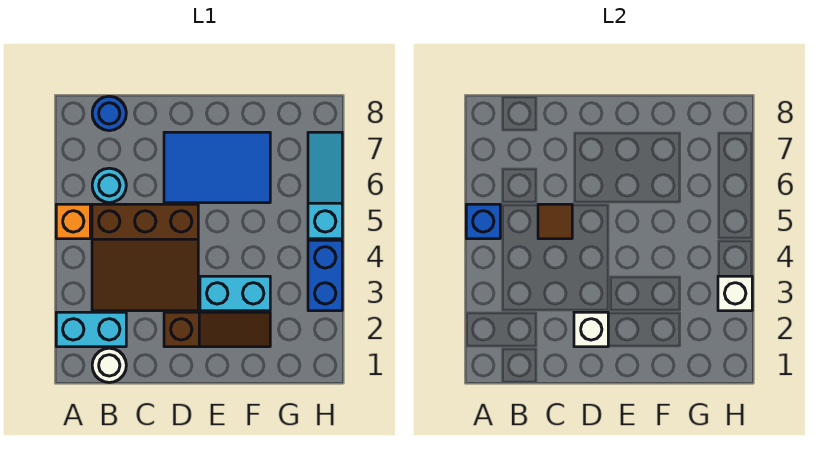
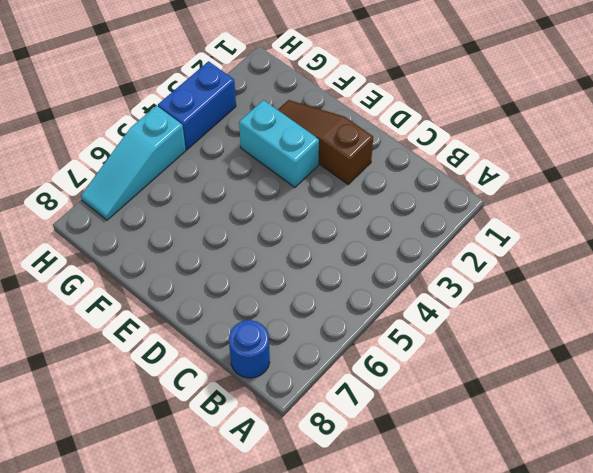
none -> cyan 1x2 brick [56,312,126,347]
none -> orange 1x1 brick [56,204,90,239]
none -> white 1x1 round brick [92,348,126,383]

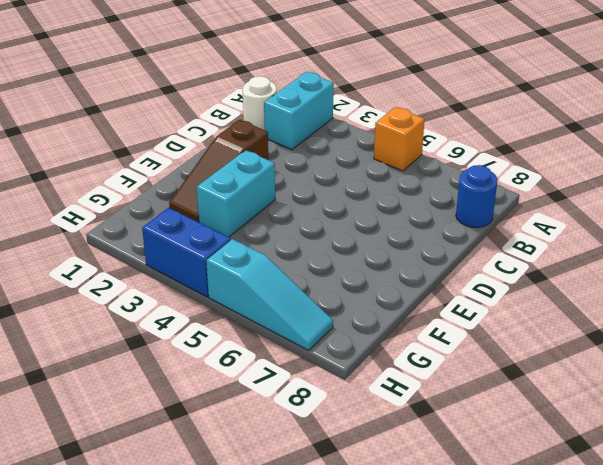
none -> brown 3x3 slope [92,204,198,311]
none -> cyan 1x1 round brick [92,168,126,203]
none -> blue 2x3 tile [164,132,270,203]

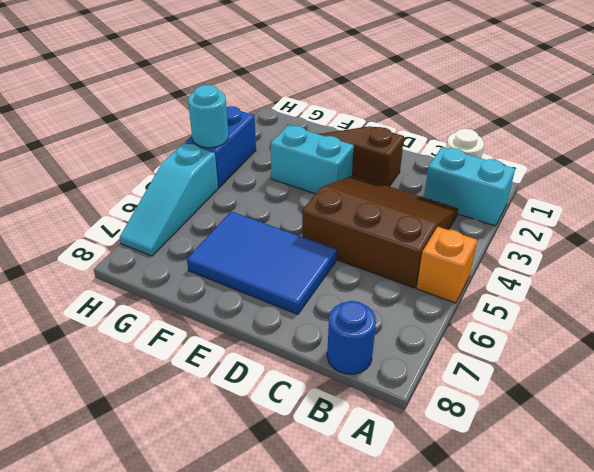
cyan 1x1 round brick [188,85,228,148] -> cyan 1x1 round brick moved to [92,168,126,203]
none -> blue 1x1 brick [466,204,500,239]
none -> brown 1x1 tile [538,204,572,239]
none -> white 1x1 brick [574,312,608,347]

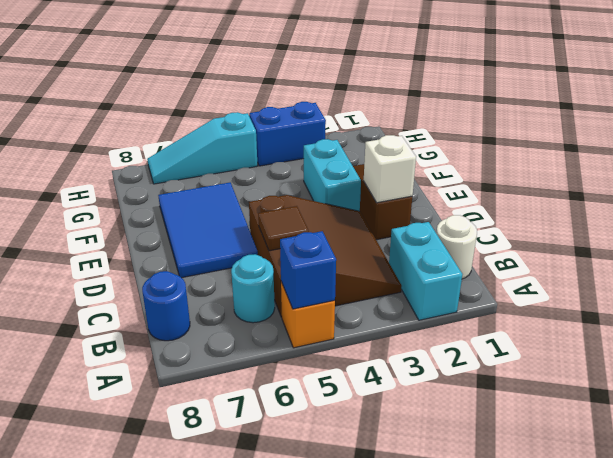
none -> white 1x1 brick [718,276,752,311]

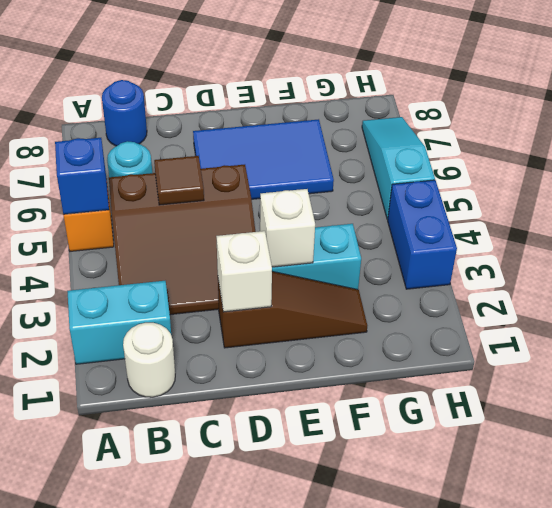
white 1x1 brick [260,189,315,267] -> white 1x1 brick moved to [718,276,752,311]

